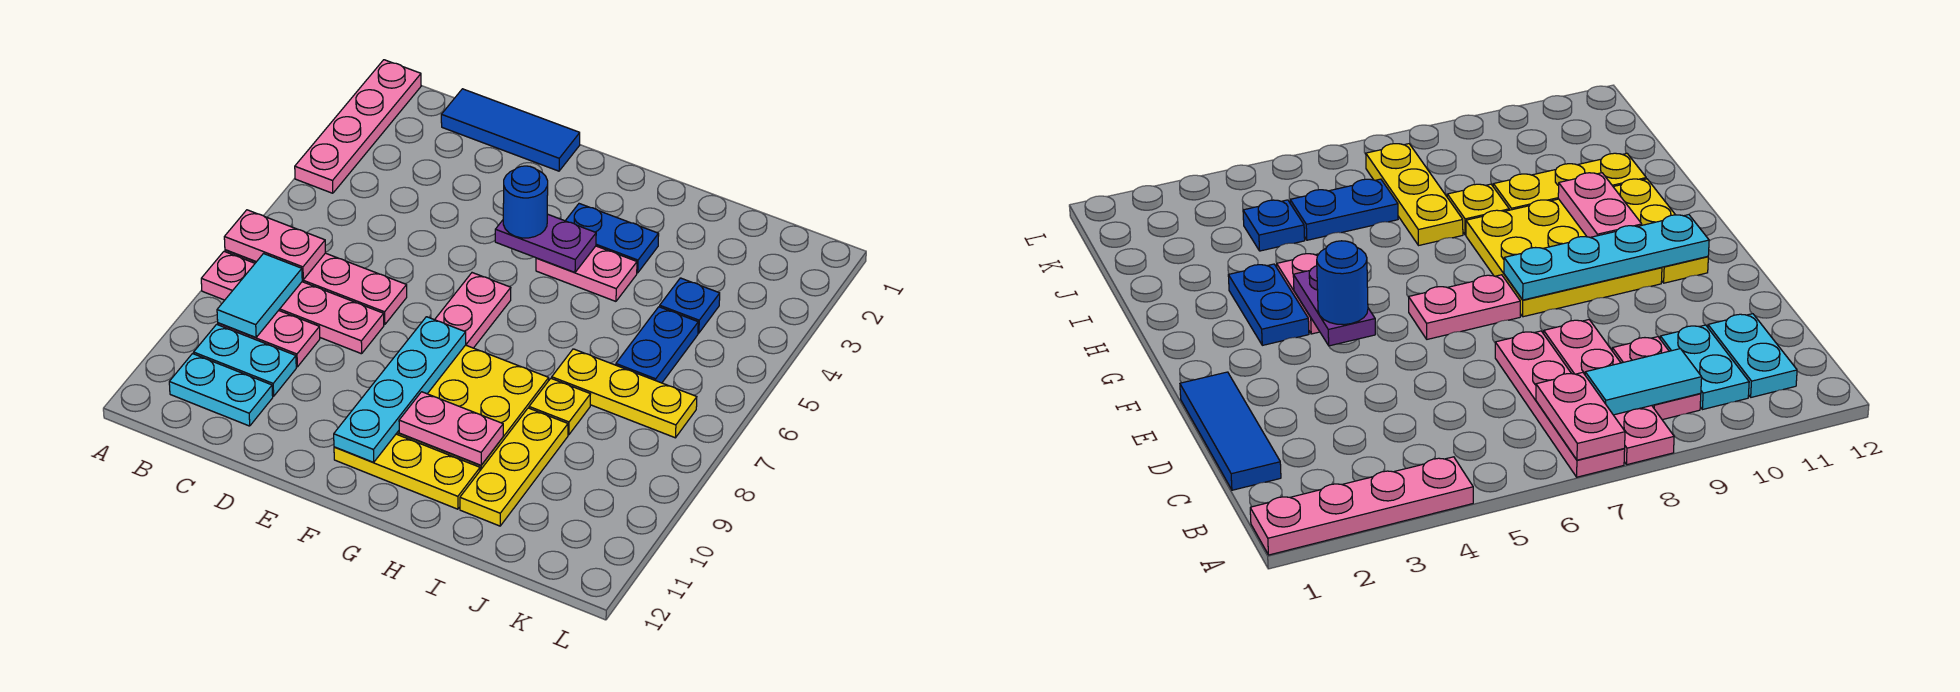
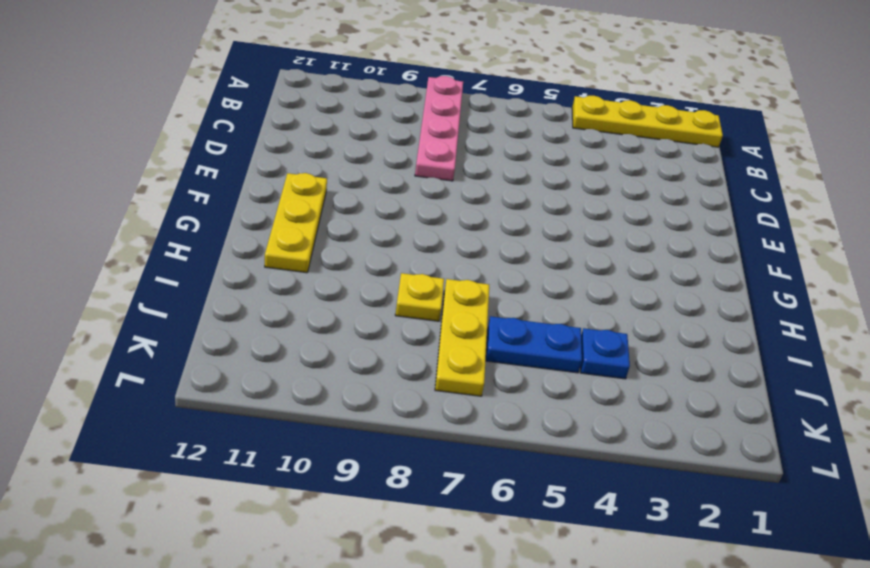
yellow 1x4 plate [572,96,723,147] -> pink 1x4 plate [295,60,421,193]
none -> pink 1x4 plate [225,250,407,325]
none -> pink 1x2 plate [218,310,320,367]
none -> cyan 1x2 plate [194,324,296,396]

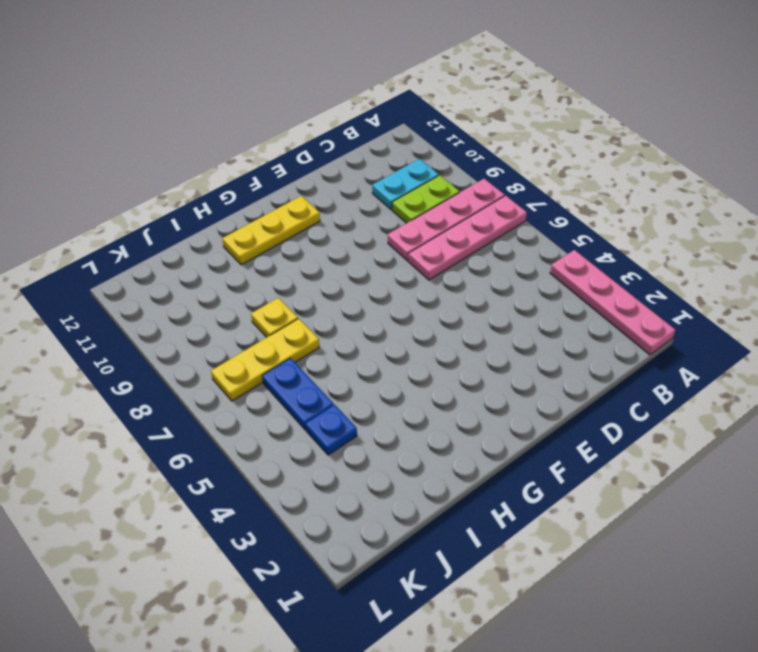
lime 1x2 plate [392,175,459,223] -> pink 1x2 plate [218,310,320,367]
none -> cyan 1x2 plate [169,354,273,426]
none -> blue 1x3 tile [441,89,580,171]
none -> pink 1x2 plate [435,273,511,348]

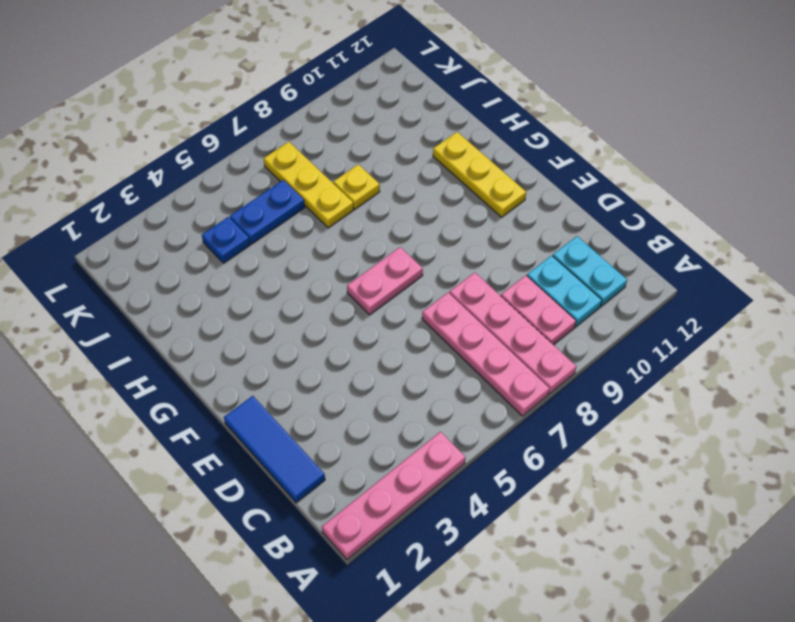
none -> yellow 3x3 plate [396,345,549,470]
none -> blue 1x2 plate [566,204,659,273]
none -> pink 1x2 plate [536,246,637,301]

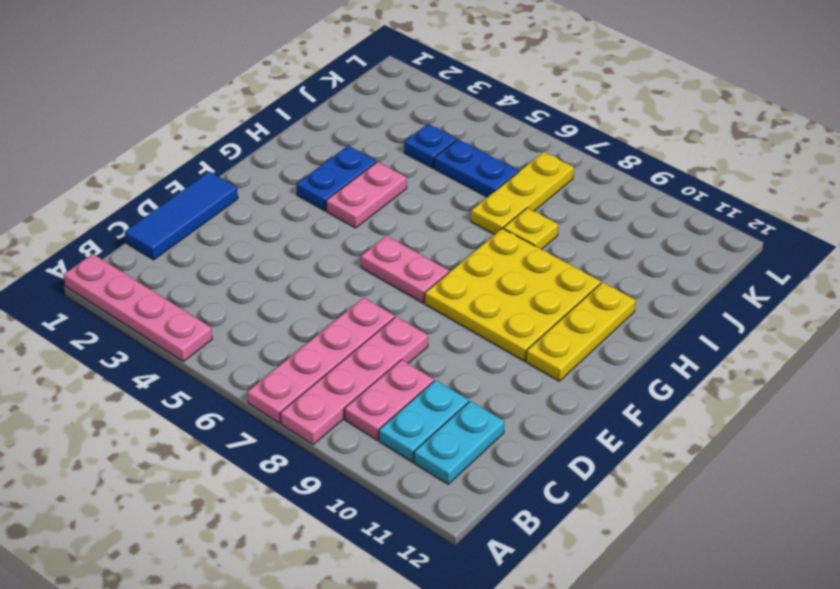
none -> yellow 1x3 plate [460,408,568,526]
none -> pink 1x2 plate [224,210,326,280]
none -> cyan 1x2 tile [217,254,302,338]

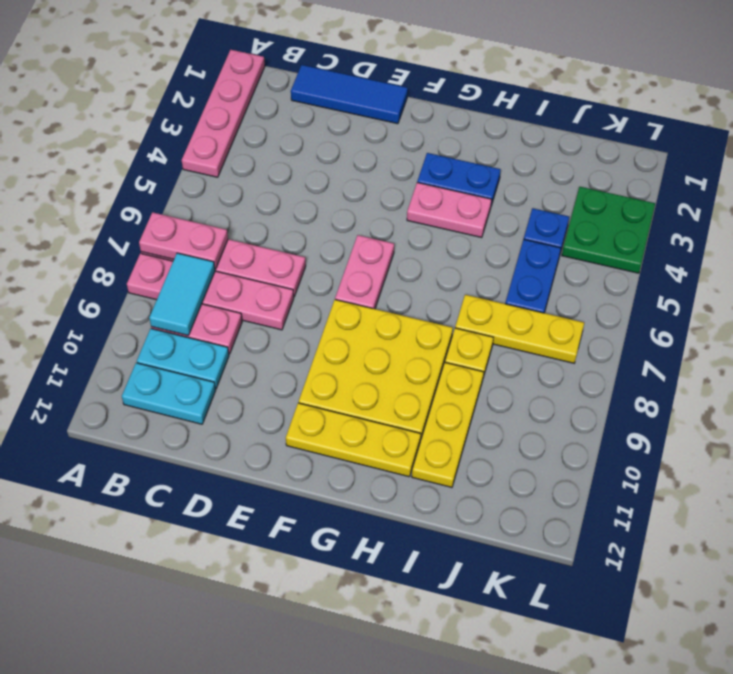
green 2x2 plate [562,187,655,273] -> none
none -> purple 1x2 plate [495,214,596,273]
none -> cyan 1x4 plate [334,317,466,462]
none -> pink 1x2 plate [399,392,503,465]

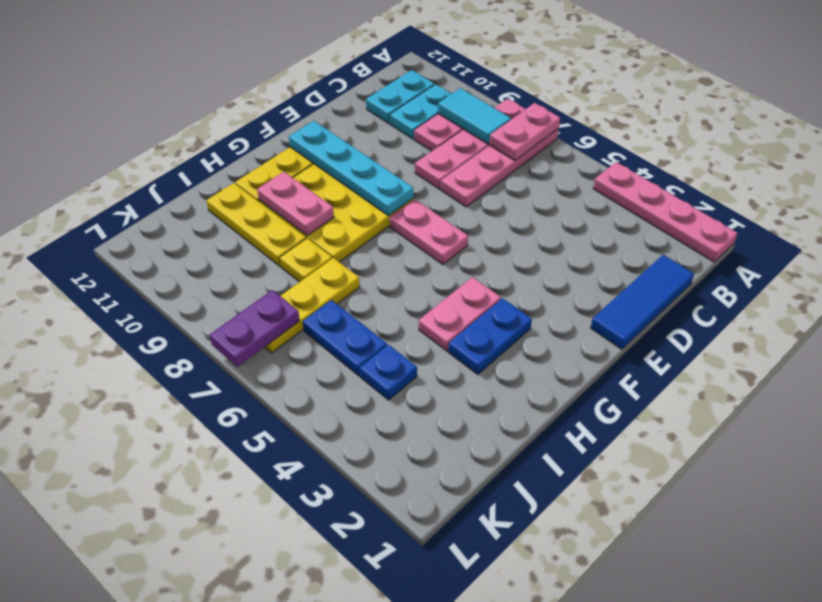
pink 1x2 plate [257,172,334,235] -> pink 1x2 plate turned to [399,392,503,465]
purple 1x2 plate [210,290,300,367] -> purple 1x2 plate moved to [495,214,596,273]
none -> blue 1x1 round brick [503,166,548,238]

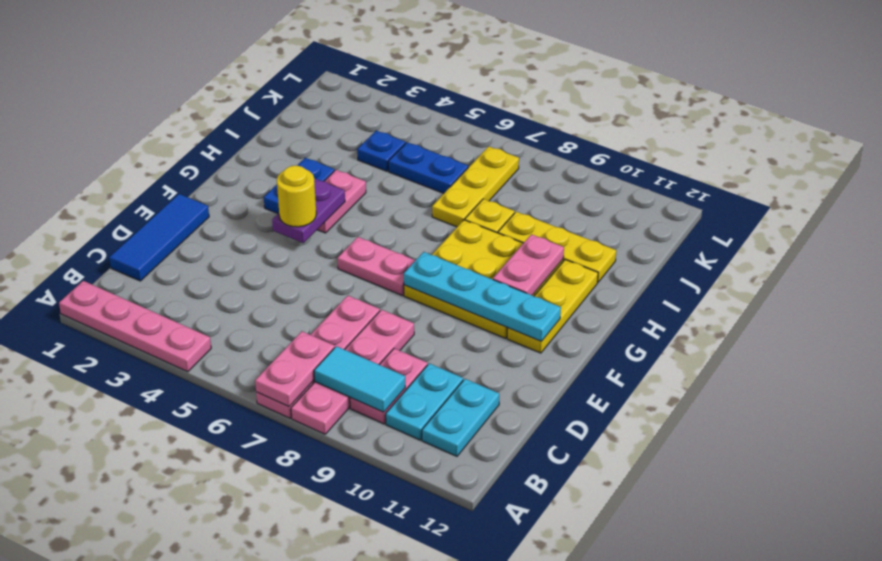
yellow 1x1 round brick [277,166,316,227] -> blue 1x1 round brick [503,166,548,238]

